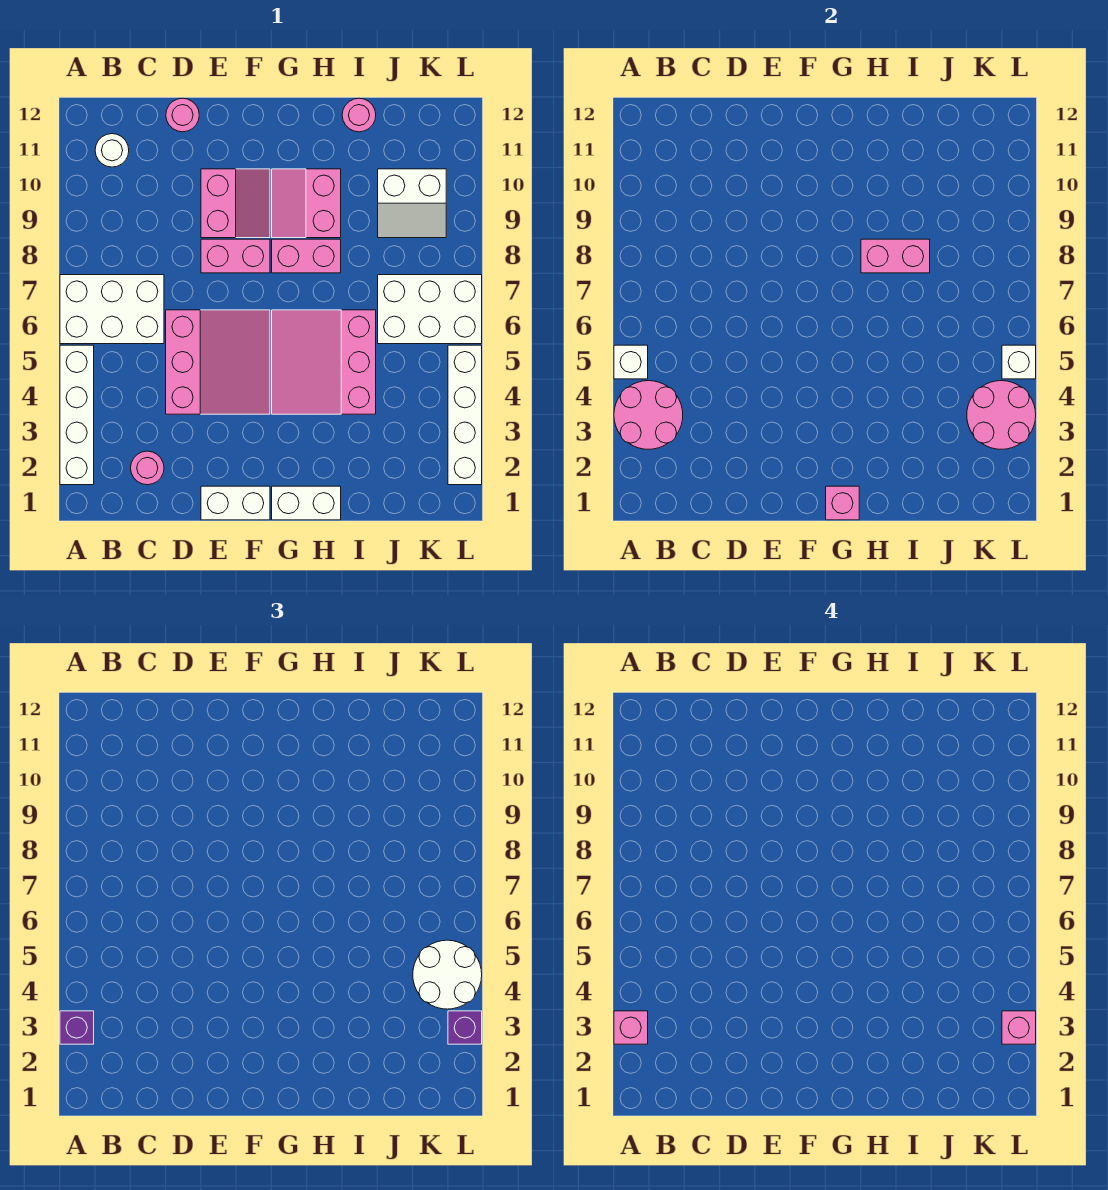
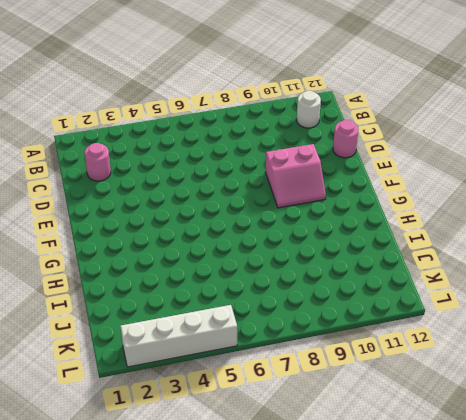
none -> white 1x4 brick [60,345,94,485]
none -> white 2x3 brick [60,275,164,344]
none -> pink 3x3 slope [166,310,270,414]

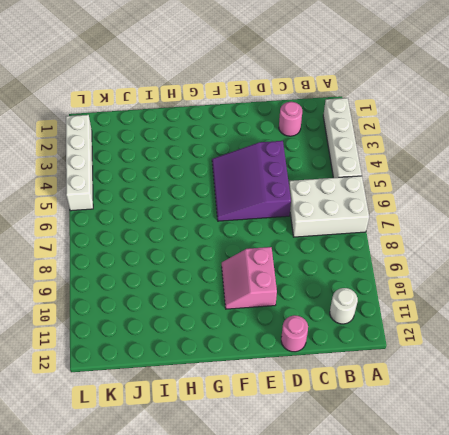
purple 3x3 slope [212,141,291,221] -> pink 3x3 slope [166,310,270,414]
none -> white 1x2 brick [201,486,270,520]
none -> pink 1x2 brick [201,239,270,273]
none -> white 1x2 brick [272,486,341,520]

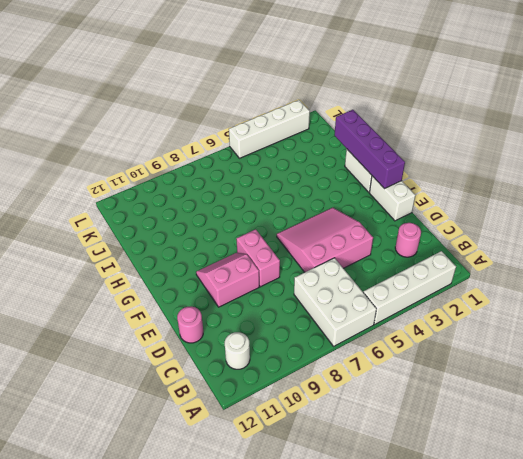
purple 1x4 brick [334,110,405,189] -> pink 1x1 brick [826,486,859,520]
none -> pink 3x3 slope [272,310,376,414]
none -> pink 1x2 brick [272,239,341,273]
none -> pink 2x2 slope [272,169,341,238]

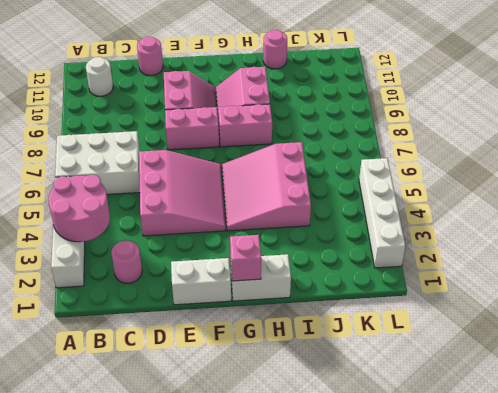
none -> white 2x3 brick [378,275,482,344]
none -> white 2x2 slope [378,169,446,238]
none -> white 1x1 brick [614,345,648,379]

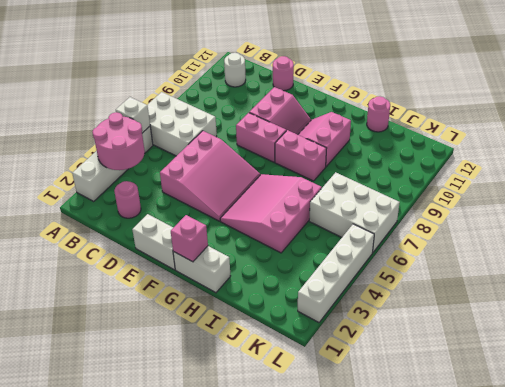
none -> white 2x2 slope [378,169,446,238]
none -> pink 1x2 brick [861,239,930,273]
none -> pink 2x2 round brick [967,381,1036,449]

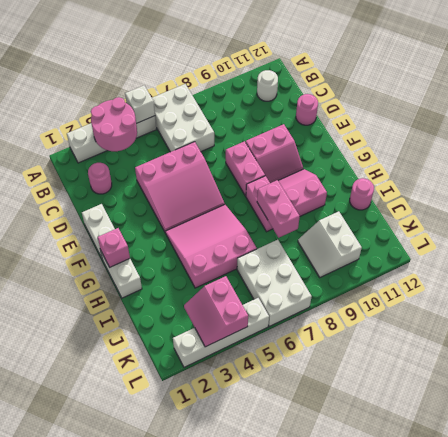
pink 2x2 slope [184,276,248,347] -> pink 2x2 round brick [967,381,1036,449]
none -> white 1x1 brick [1002,345,1036,379]
none -> purple 1x1 brick [60,1011,94,1044]
none -> white 2x2 round brick [413,940,482,1009]

